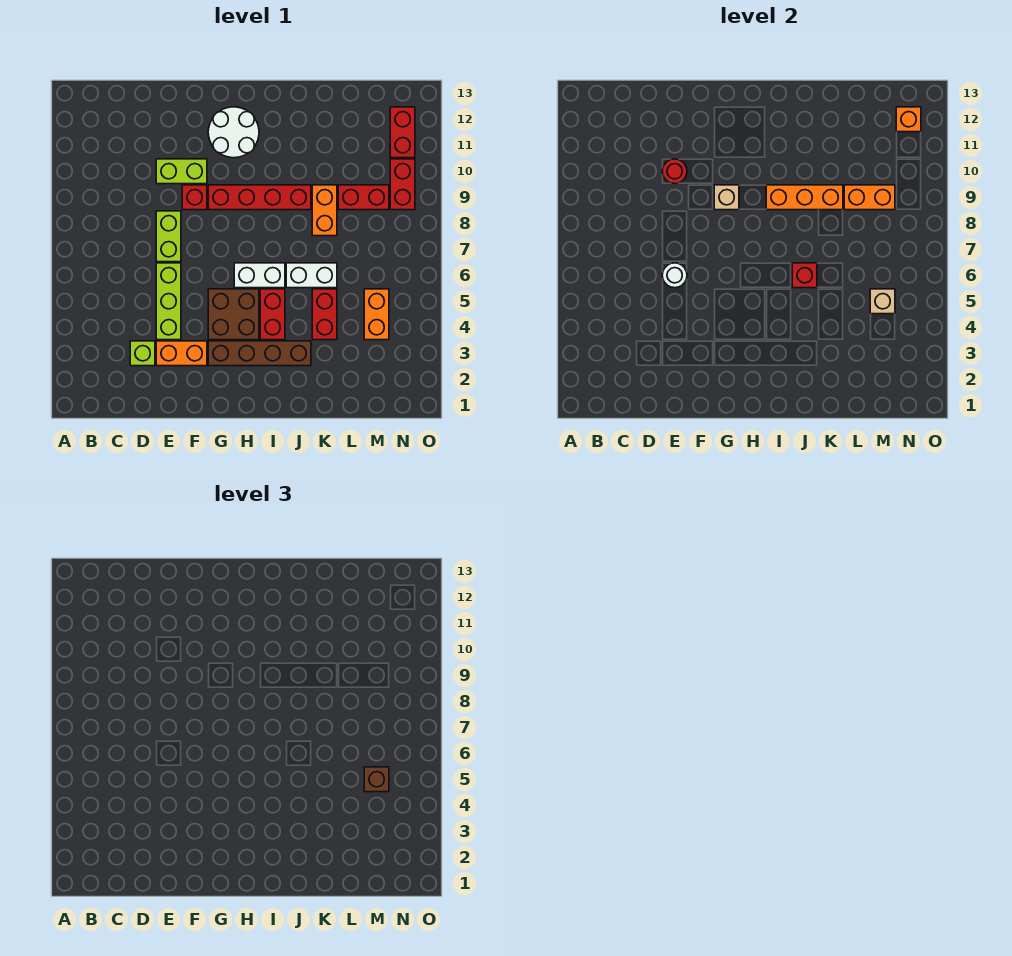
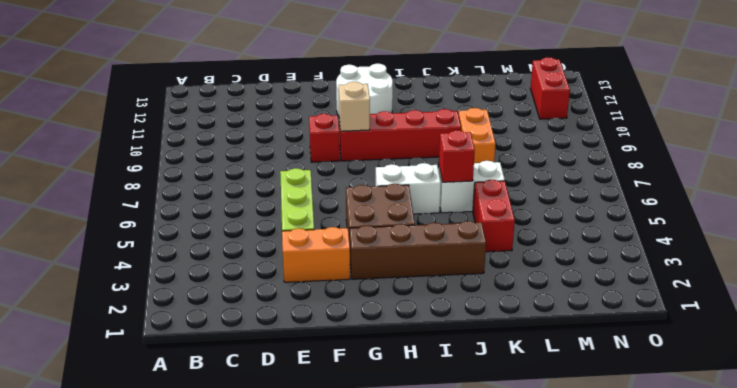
none -> lime 1x1 brick [130,341,155,366]
none -> lime 1x2 brick [156,211,181,262]
none -> lime 1x2 brick [156,159,207,184]

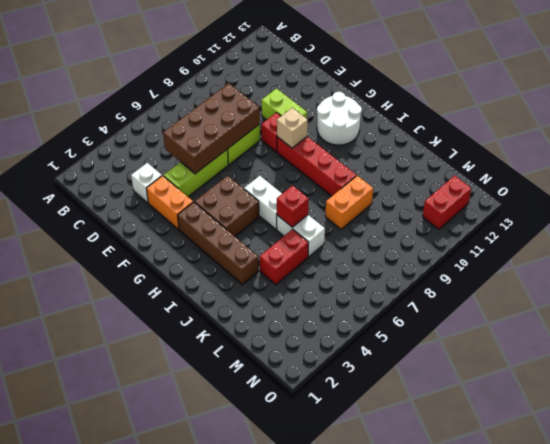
white 1x1 brick [131,163,162,203] -> lime 1x1 brick [130,341,155,366]
brown 2x4 brick [163,83,260,174] -> white 1x1 round brick [662,263,687,288]
none -> red 1x2 brick [260,289,285,340]
none -> red 1x2 brick [338,185,389,210]
none -> orange 1x2 brick [364,289,389,340]

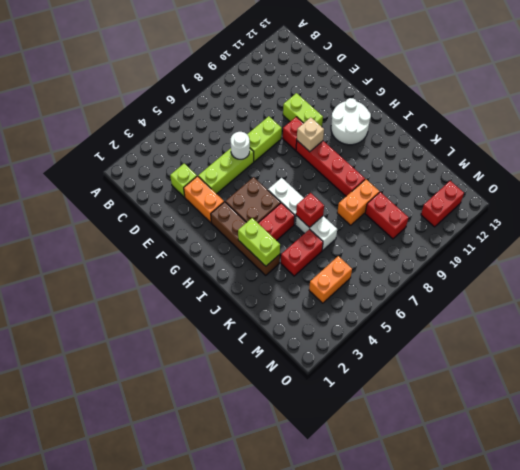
lime 1x2 brick [238,218,280,266] -> none
none -> red 1x2 brick [390,159,415,210]
none -> red 1x1 round brick [662,159,687,184]
none -> orange 1x3 brick [766,185,843,210]

